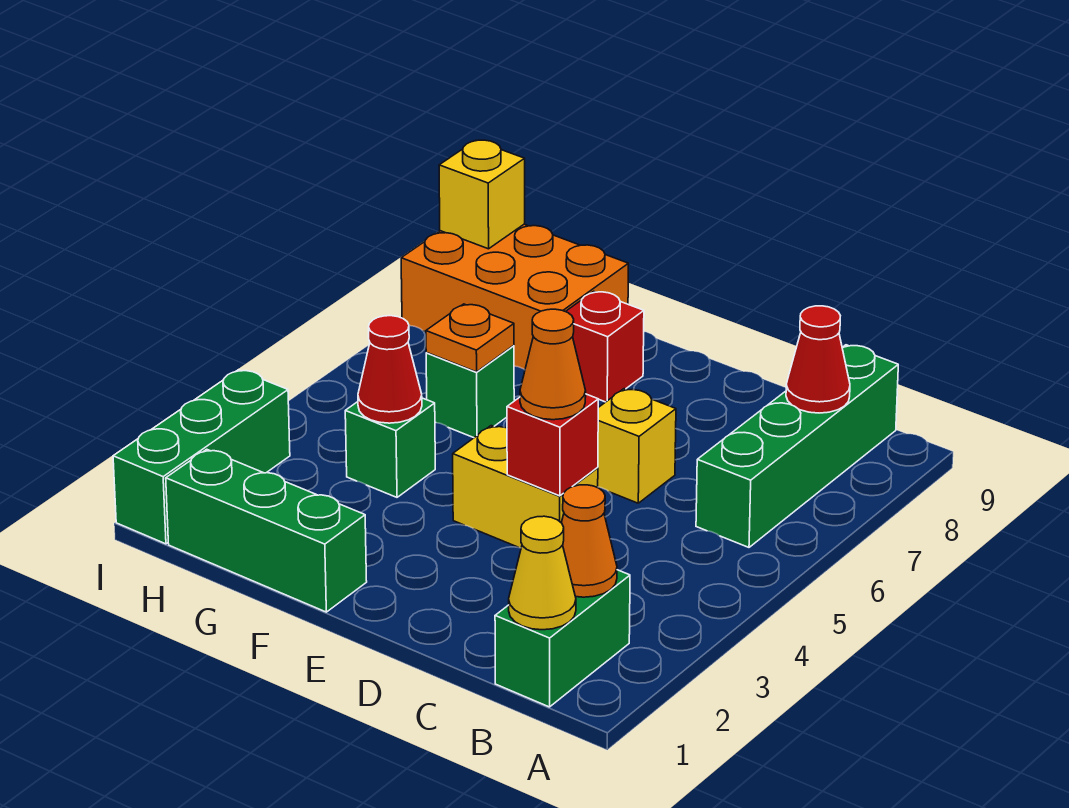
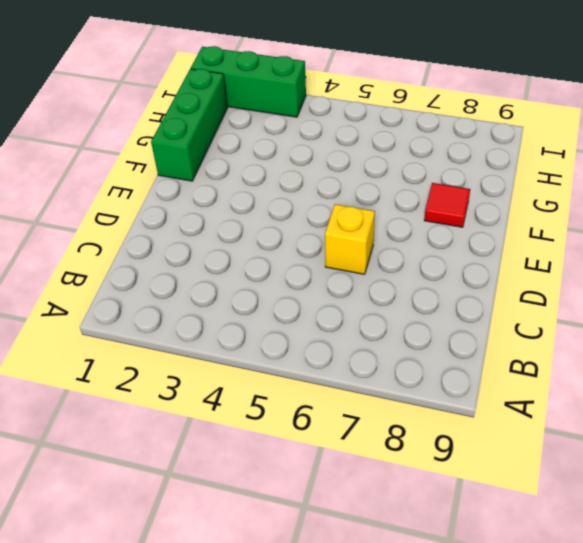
red 1x1 tile [424,183,470,227] -> red 1x1 brick [566,291,644,402]
none -> green 1x2 brick [495,570,630,707]
none -> green 1x4 brick [696,345,898,547]
none -> yellow 1x2 brick [453,426,598,548]

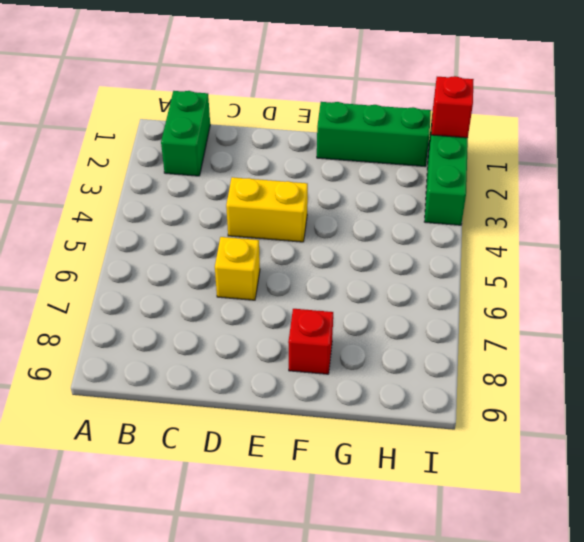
red 1x1 brick [431,76,474,138] -> red 1x1 brick moved to [507,394,598,496]
none -> green 1x4 brick [696,345,898,547]
none -> green 1x1 brick [345,398,435,497]
none -> green 1x1 brick [426,346,514,438]

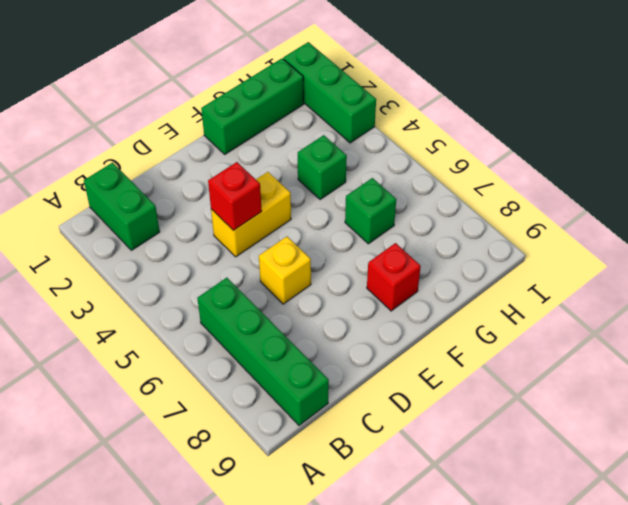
none -> orange 2x3 brick [401,224,629,370]
none -> yellow 1x1 cone [509,516,576,630]
none -> orange 1x1 cone [561,485,617,597]

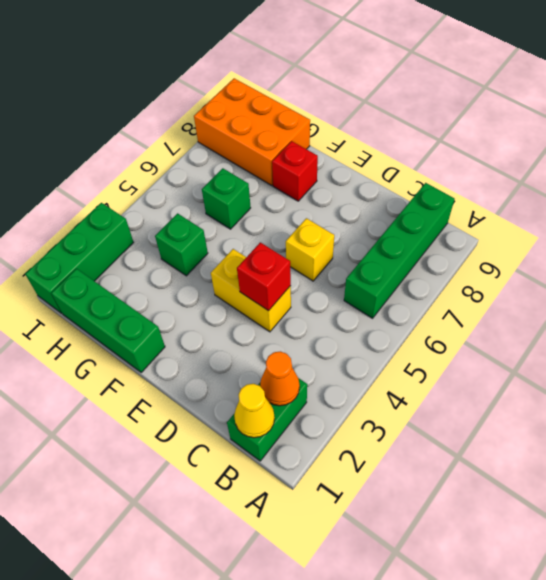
none -> red 1x1 cone [786,306,850,413]
none -> red 1x1 cone [358,316,422,423]
none -> orange 1x1 plate [426,304,514,372]

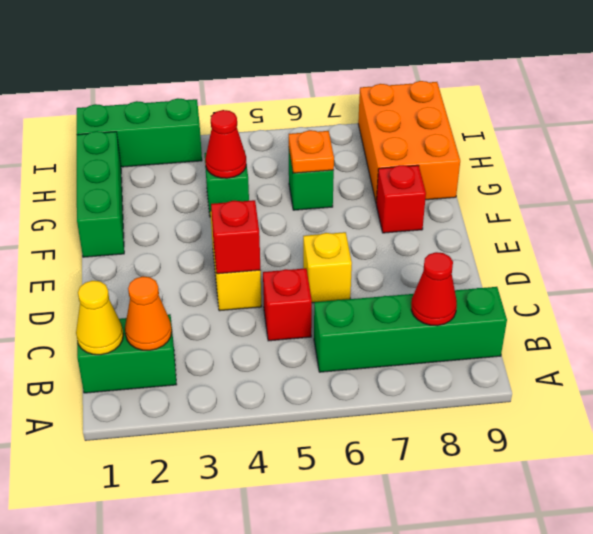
red 1x1 brick [263,268,312,341] -> none
none -> yellow 1x1 brick [439,140,525,249]
none -> orange 1x1 cone [520,309,586,420]

